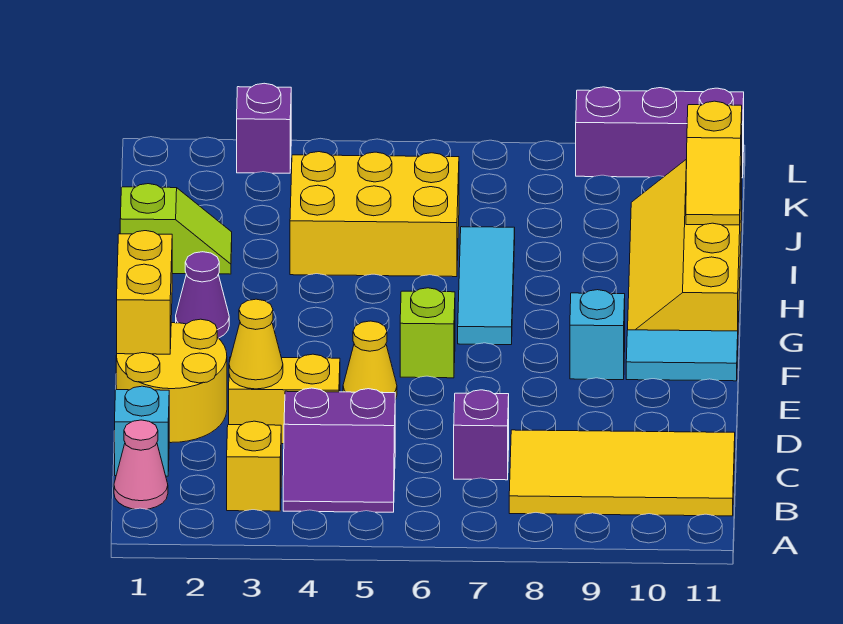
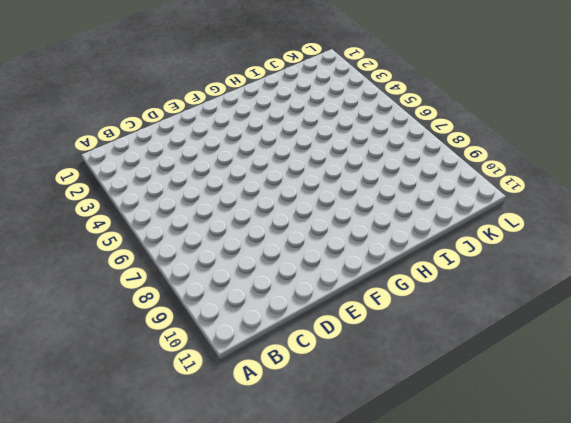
none -> pink 1x1 cone [114,420,168,509]
none -> yellow 1x1 brick [227,421,281,511]
none -> purple 2x2 slope [283,388,395,512]

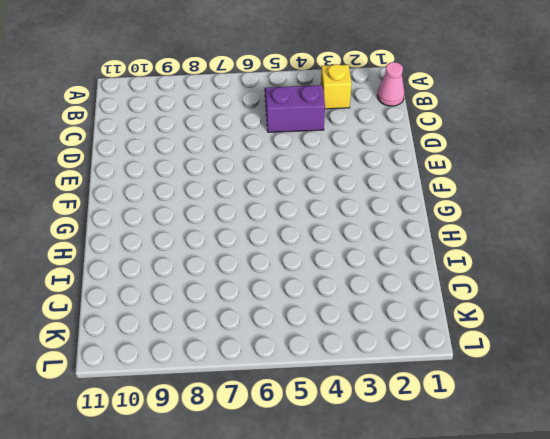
none -> yellow 2x4 tile [509,430,735,516]
none -> cyan 1x1 brick [115,386,169,476]
none -> purple 1x1 brick [454,390,509,480]

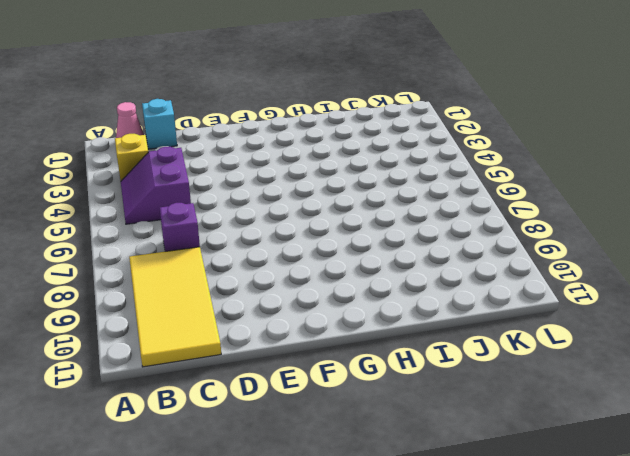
none -> yellow 2x2 round brick [116,319,227,443]
none -> yellow 1x2 brick [229,354,340,444]
none -> yellow 1x1 cone [343,321,397,400]

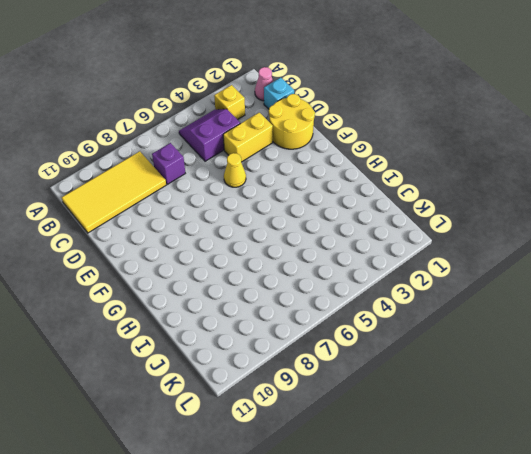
none -> lime 1x1 brick [400,288,455,378]
none -> cyan 1x1 brick [570,290,625,380]
none -> cyan 1x2 tile [626,330,738,381]

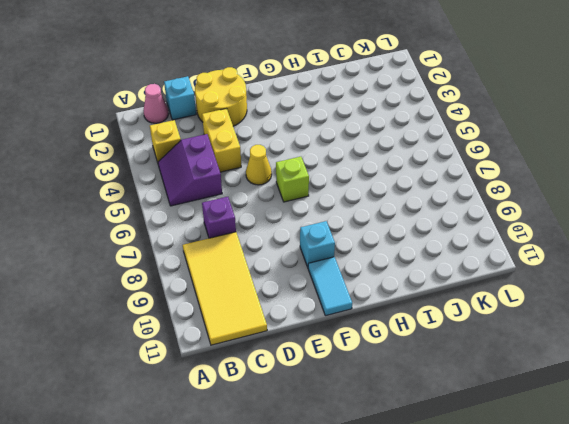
none -> purple 1x1 cone [176,252,229,338]
none -> cyan 1x3 tile [458,227,515,345]
none -> yellow 2x4 slope [628,160,742,331]

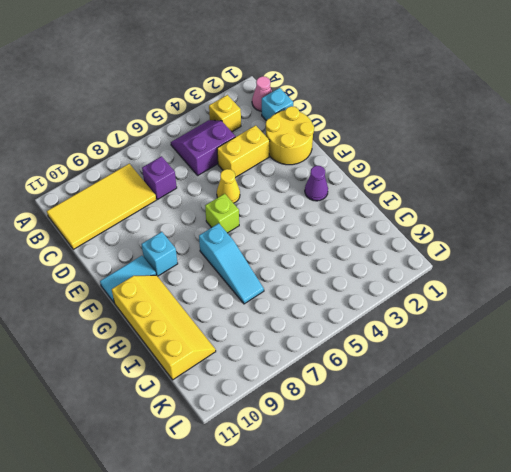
cyan 1x3 slope [199,223,264,304] -> cyan 1x3 tile [458,227,515,345]
none -> lime 1x2 slope [120,184,232,274]
none -> yellow 2x3 brick [290,152,459,277]
none -> purple 1x1 brick [237,83,291,173]

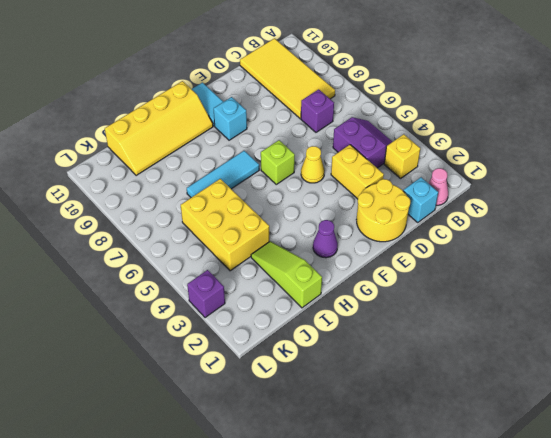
lime 1x3 slope [251,241,322,308] -> lime 1x2 slope [120,184,232,274]
none -> purple 1x3 brick [576,87,744,178]
none -> yellow 1x1 cone [229,299,283,389]
none -> yellow 1x2 brick [117,231,172,354]

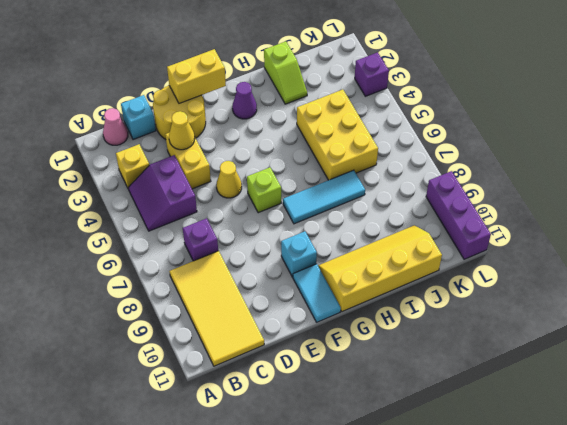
none -> yellow 1x2 slope [686,101,742,225]

